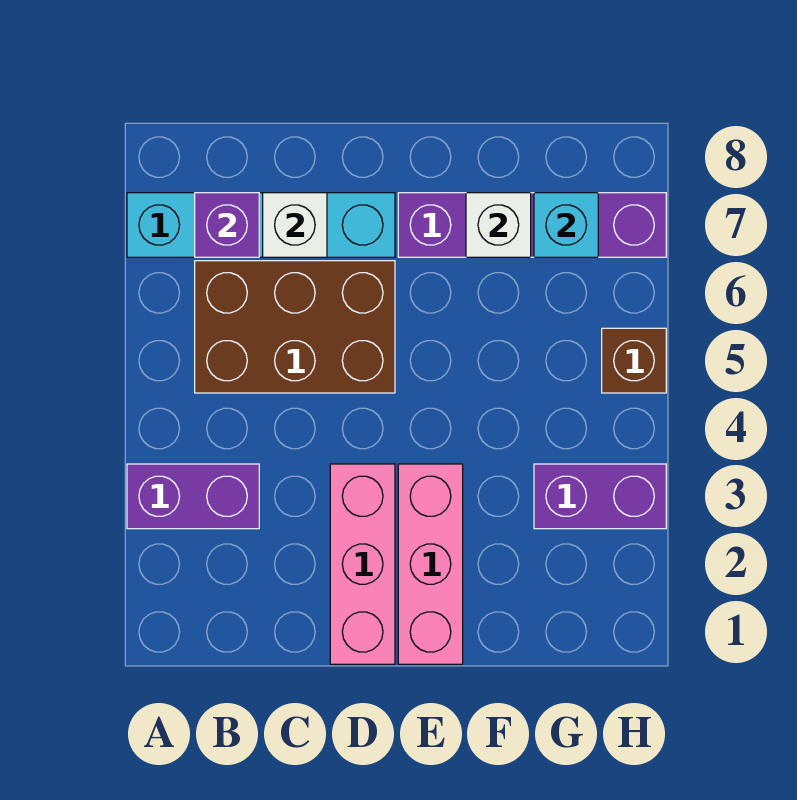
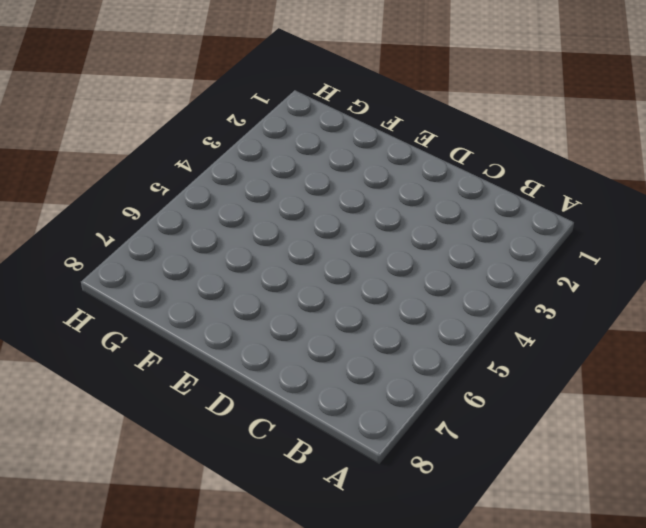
none -> purple 1x2 brick [127,464,259,529]
none -> cyan 1x4 brick [127,193,395,257]
none -> brown 2x3 brick [195,261,395,393]

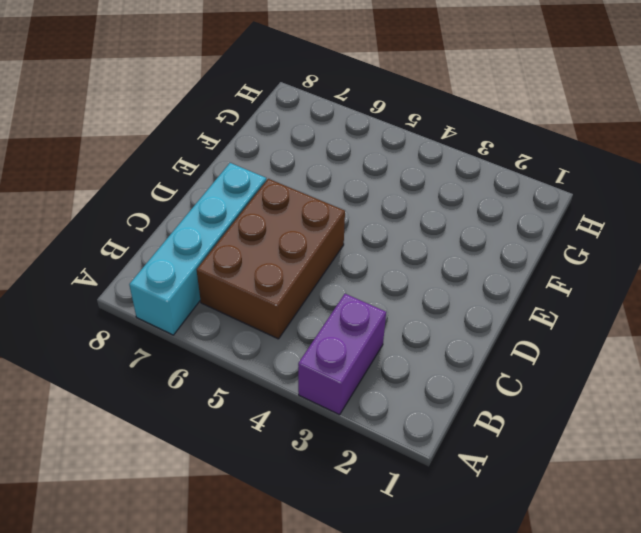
none -> pink 1x3 brick [330,464,395,664]
none -> pink 1x3 brick [398,464,463,664]
none -> purple 1x4 brick [398,193,666,257]

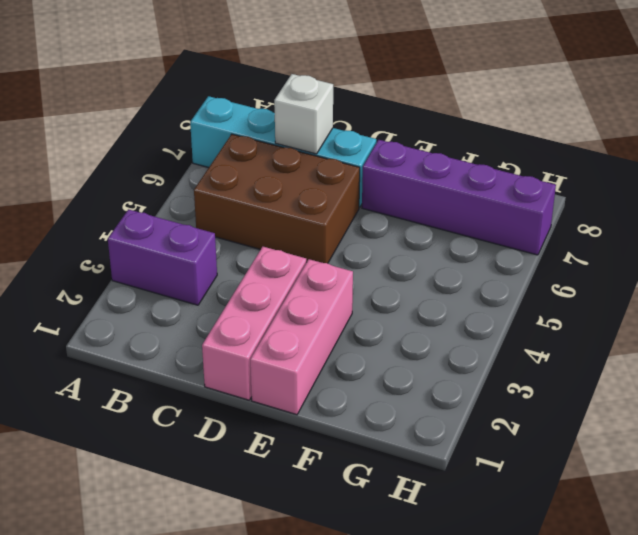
none -> purple 1x2 brick [534,464,666,529]
none -> brown 1x1 brick [602,328,666,393]
none -> purple 1x1 brick [195,193,259,257]

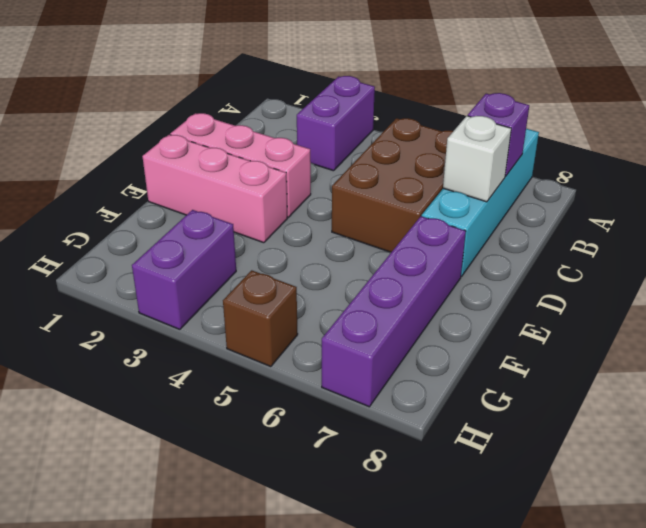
none -> white 1x1 brick [466,193,531,257]
none -> cyan 1x1 brick [534,193,598,257]

